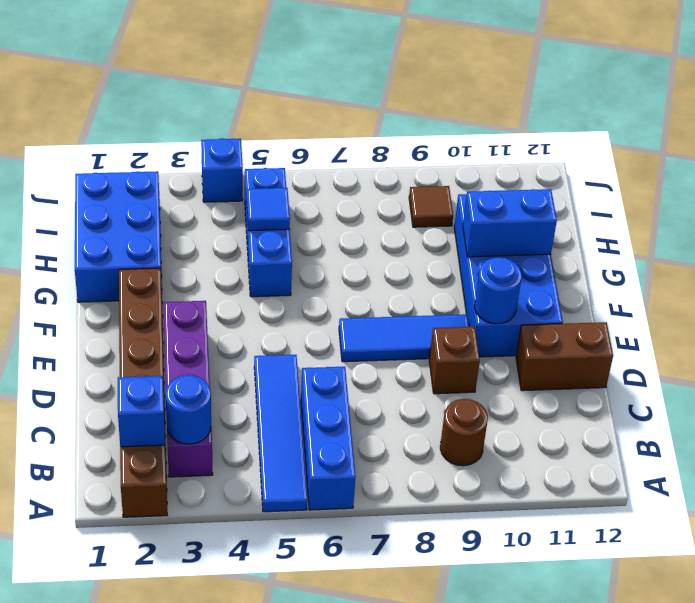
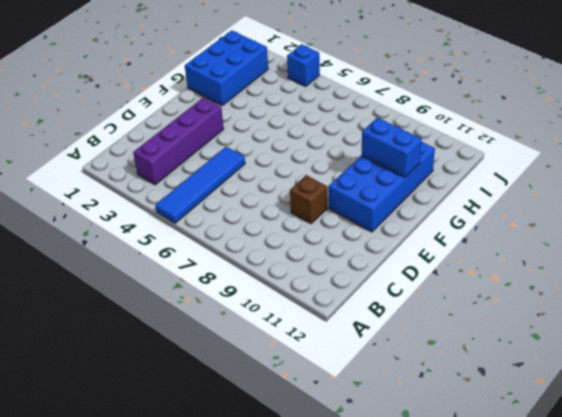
none -> brown 1x6 brick [119,268,167,517]
none -> blue 1x3 brick [301,367,355,510]
none -> brown 1x1 round brick [440,399,488,466]

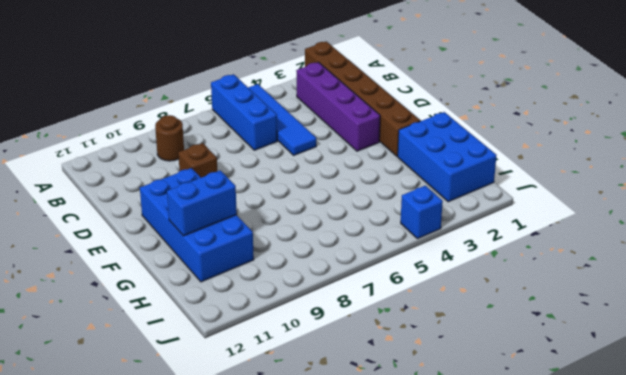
none -> brown 1x2 brick [516,322,613,391]
none -> blue 1x3 tile [339,314,469,362]
none -> blue 1x3 brick [245,168,292,297]

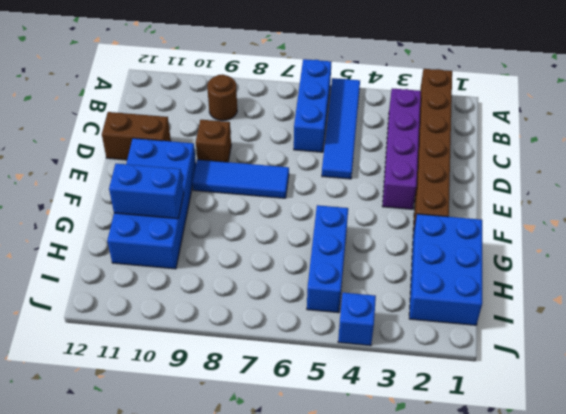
none -> brown 1x1 tile [409,186,453,227]
none -> blue 1x1 brick [118,376,165,447]
none -> blue 1x1 round brick [166,375,211,444]

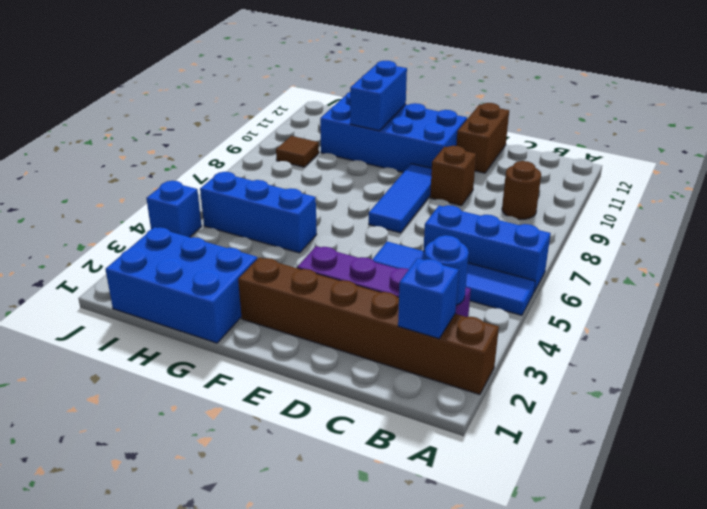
none -> blue 1x1 round brick [475,257,522,324]
none -> blue 1x1 tile [247,188,290,231]

